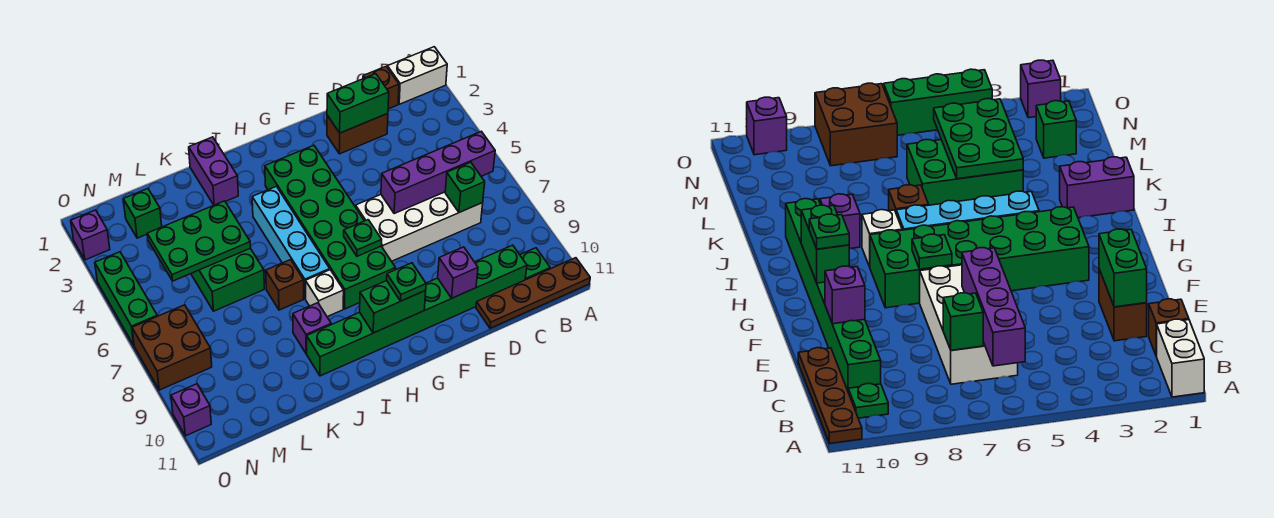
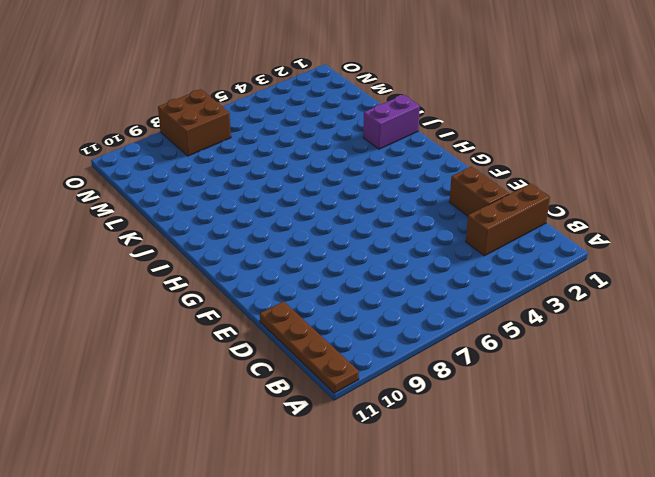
brown 1x3 brick [466,184,550,256] -> brown 1x1 brick [363,67,399,109]
none -> white 1x2 brick [387,47,447,104]
none -> green 1x1 plate [520,248,550,280]
none -> white 2x4 brick [356,192,483,261]

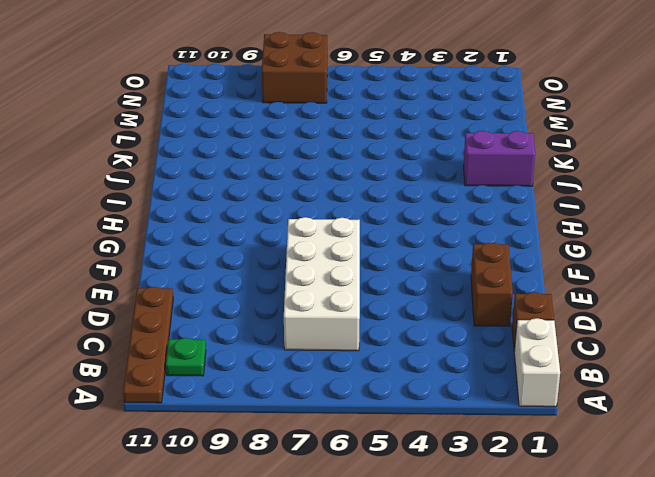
none -> green 1x8 brick [307,245,527,376]
none -> green 2x6 brick [265,145,395,309]
none -> cyan 1x4 brick [252,186,330,299]

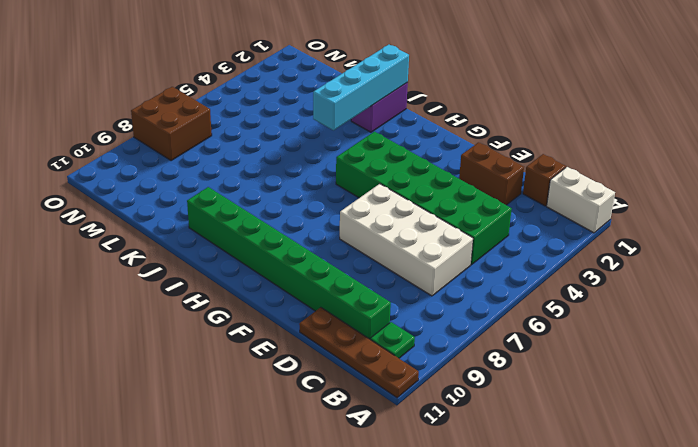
green 2x6 brick [336,132,512,265] -> green 2x6 brick turned to [265,145,395,309]
cyan 1x4 brick [313,45,409,130] -> cyan 1x4 brick moved to [252,186,330,299]
none -> white 1x1 brick [306,270,344,317]
none -> brown 1x1 brick [266,260,304,310]
none -> purple 1x1 brick [293,303,331,354]

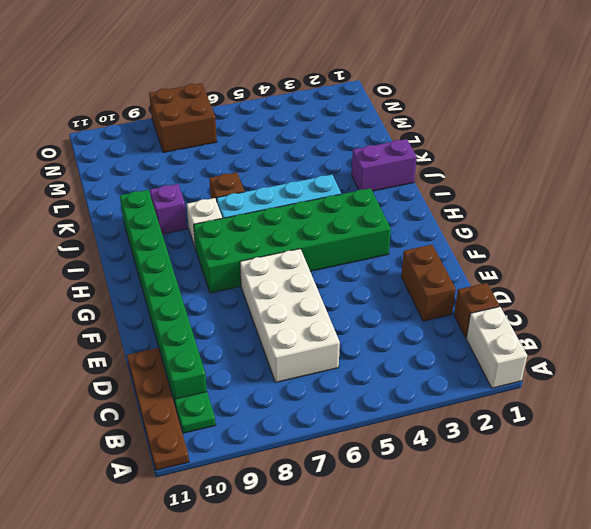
none -> green 2x3 brick [191,248,264,311]
none -> green 1x1 brick [123,189,162,238]
none -> purple 1x1 brick [71,210,110,260]

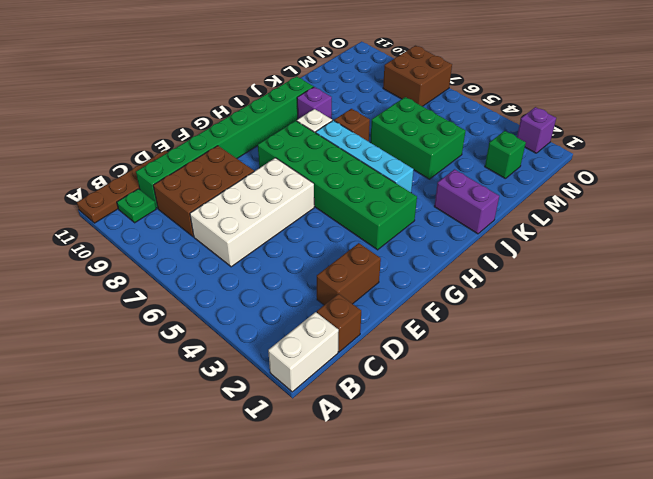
brown 2x3 brick [153,146,254,237] -> none
none -> green 1x3 brick [95,252,157,345]
none -> purple 1x1 brick [171,384,211,436]
none -> purple 1x4 brick [381,131,495,213]

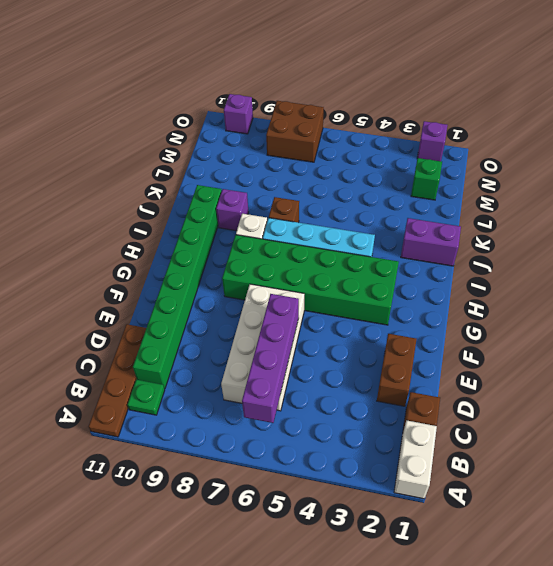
none -> green 2x3 brick [191,248,264,311]
none -> green 1x3 brick [95,252,157,345]
none -> green 1x1 brick [445,162,485,212]

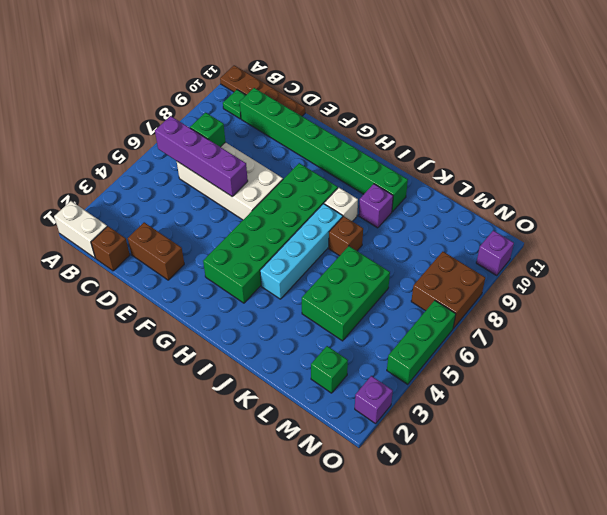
none -> purple 1x2 brick [189,137,238,205]
none -> green 1x2 brick [327,74,389,133]
none -> purple 1x1 brick [438,247,478,298]

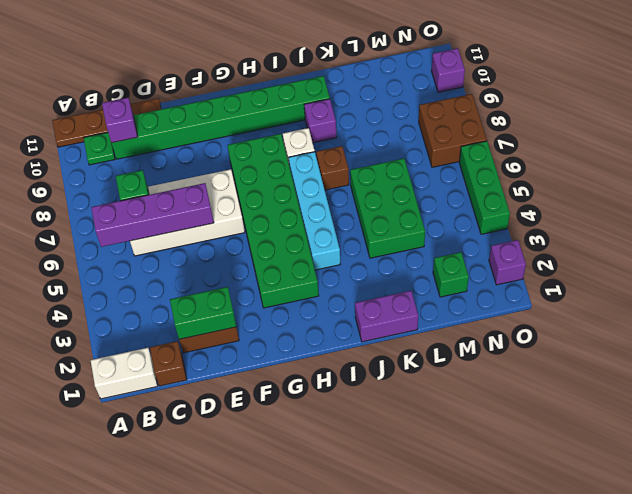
purple 1x1 brick [102,98,138,143] -> purple 1x1 brick moved to [438,247,478,298]
purple 1x2 brick [355,291,418,342] -> purple 1x2 brick turned to [189,137,238,205]
none -> green 1x1 plate [344,220,382,256]
none -> green 1x2 brick [360,281,426,333]
none -> green 2x3 plate [147,201,251,281]

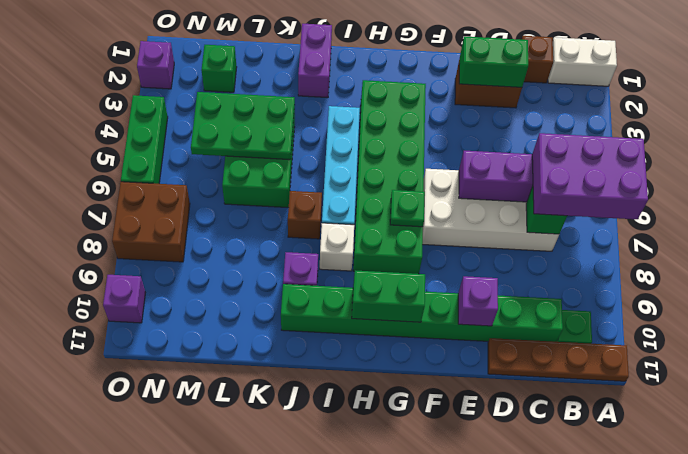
purple 2x3 brick [532,133,648,219] -> none
none -> green 1x1 plate [387,263,426,301]

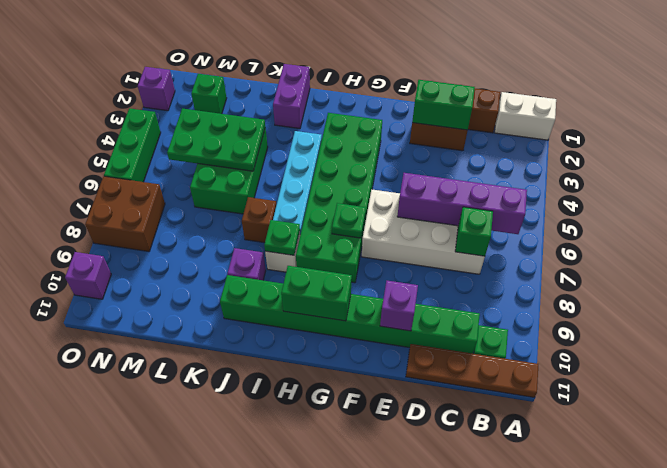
green 1x1 plate [264,220,300,255] -> green 1x1 plate moved to [387,263,426,301]

